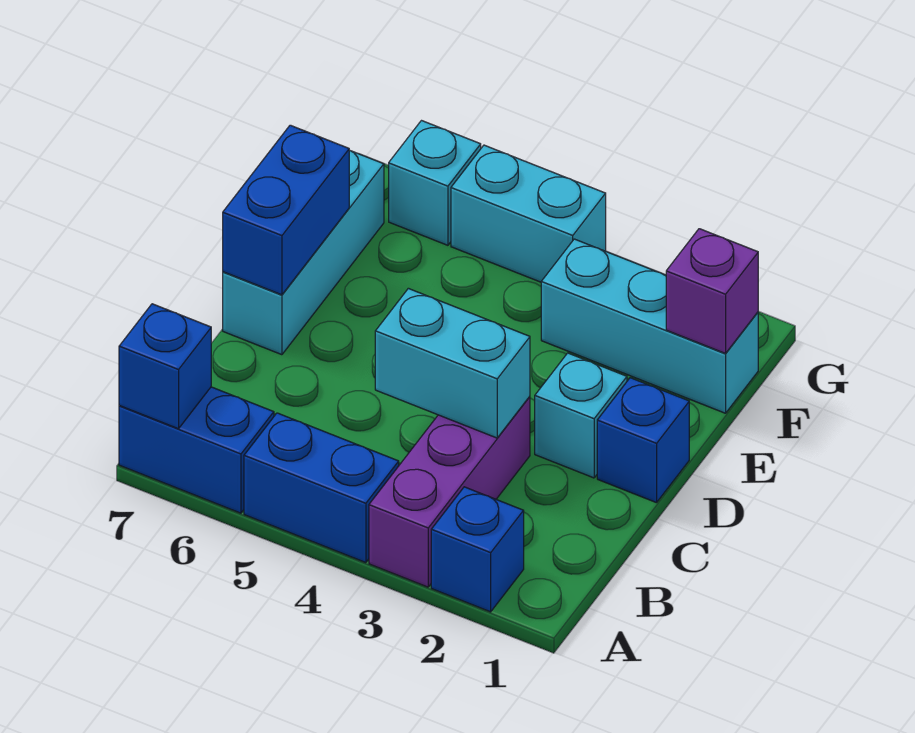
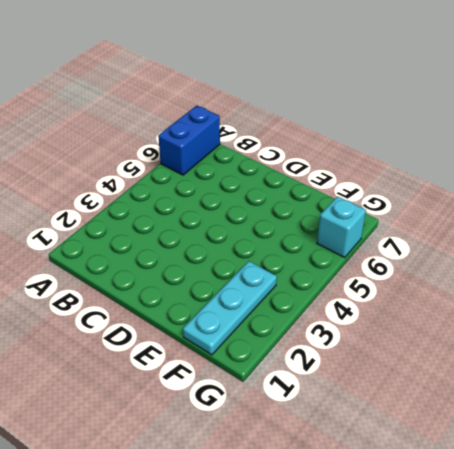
cyan 1x3 plate [183,261,277,355] -> cyan 1x3 brick [541,239,758,413]
none -> blue 1x1 brick [431,487,524,612]
none -> purple 1x3 brick [369,397,530,587]
none -> blue 1x2 brick [244,413,399,563]

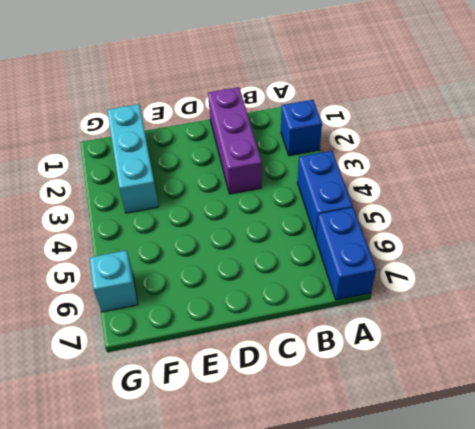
purple 1x3 brick [208,87,262,194] -> purple 1x3 brick turned to [369,397,530,587]
none -> blue 1x1 brick [597,378,689,503]
none -> cyan 1x1 brick [535,353,627,478]
none -> cyan 1x3 brick [223,150,384,355]

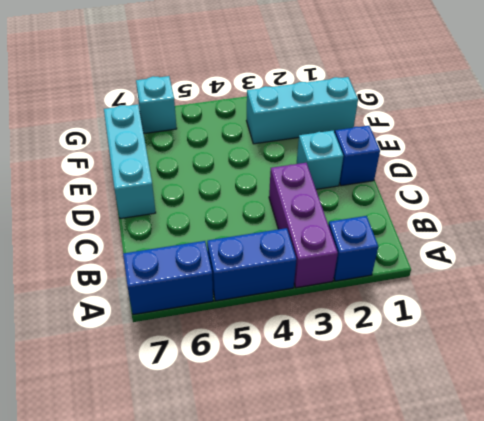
none -> cyan 1x2 brick [451,145,606,282]
none -> blue 1x1 brick [119,304,211,429]
none -> cyan 1x2 brick [375,288,530,438]

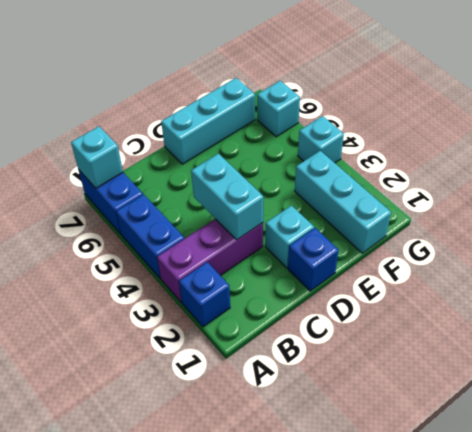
cyan 1x1 brick [71,126,123,188] -> blue 1x1 brick [119,304,211,429]
cyan 1x1 brick [298,116,344,163] -> cyan 1x2 brick [451,145,606,282]
none -> blue 1x2 brick [223,125,349,295]
none -> purple 1x1 brick [666,229,758,353]

